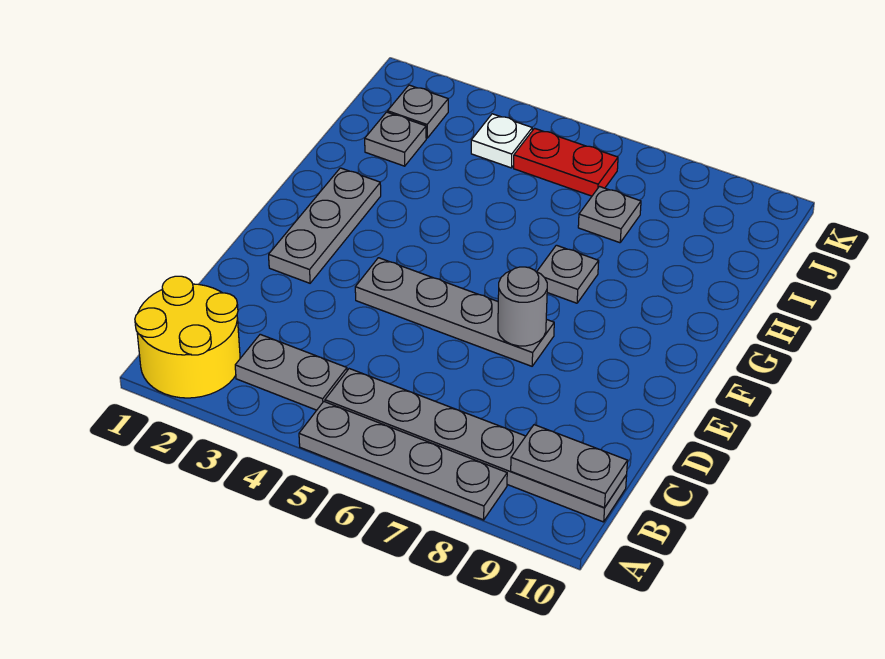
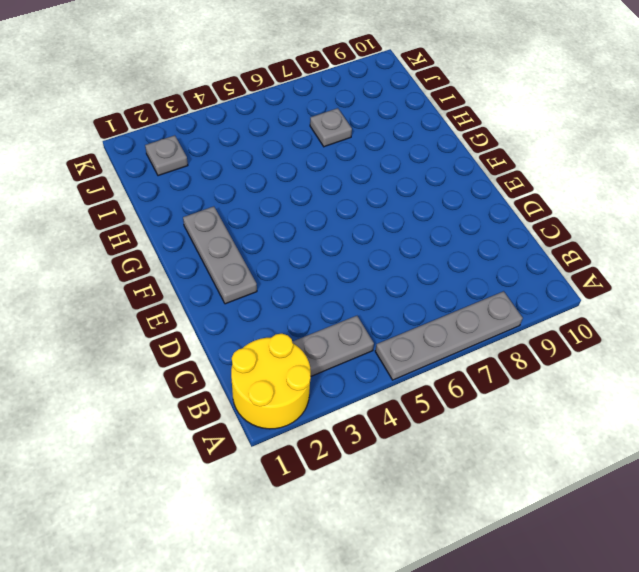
none -> grey 1x6 plate [325,369,627,522]
none -> grey 1x4 plate [355,258,554,366]
none -> grey 1x1 plate [537,245,599,303]

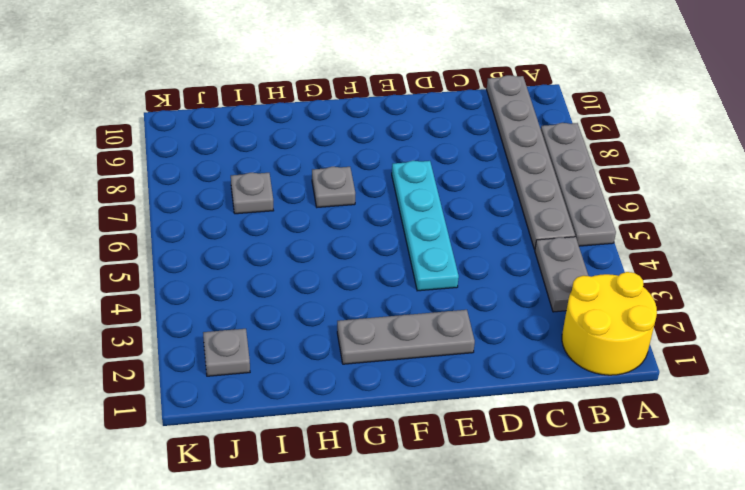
cyan 1x4 plate [392,161,459,291] -> grey 1x4 plate [355,258,554,366]
none -> grey 1x1 plate [365,112,426,166]
none -> white 1x1 plate [471,114,532,168]
none -> red 1x2 plate [514,128,618,196]

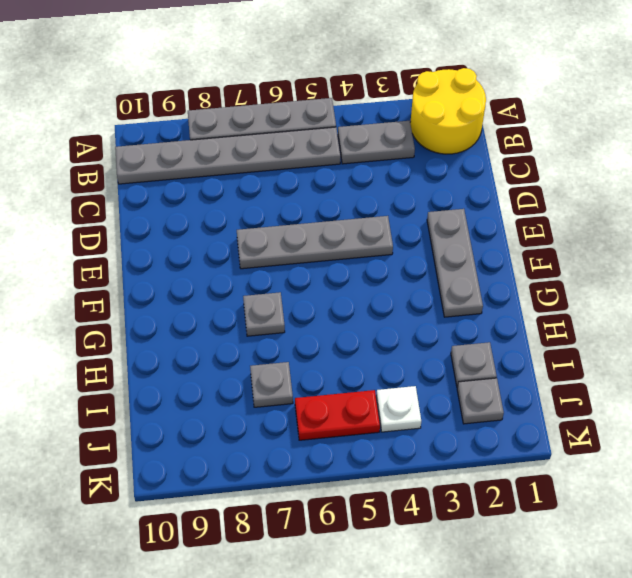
none -> grey 1x2 plate [511,425,628,508]
none -> grey 1x1 round brick [498,267,547,346]

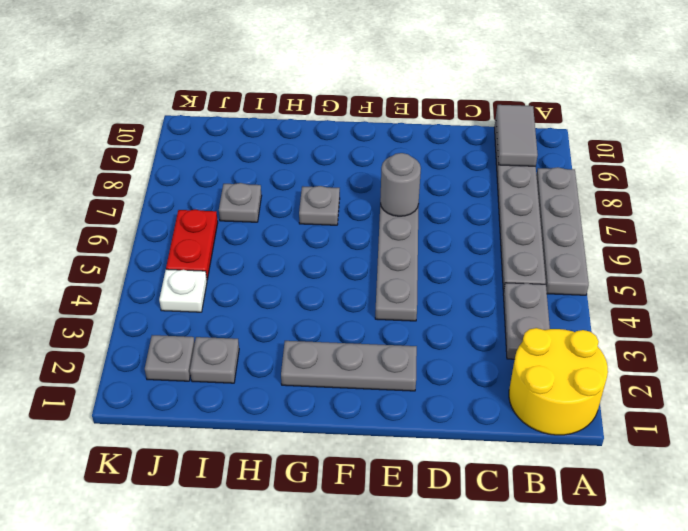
grey 1x2 tile [496,105,538,166] -> grey 1x2 plate [511,425,628,508]

